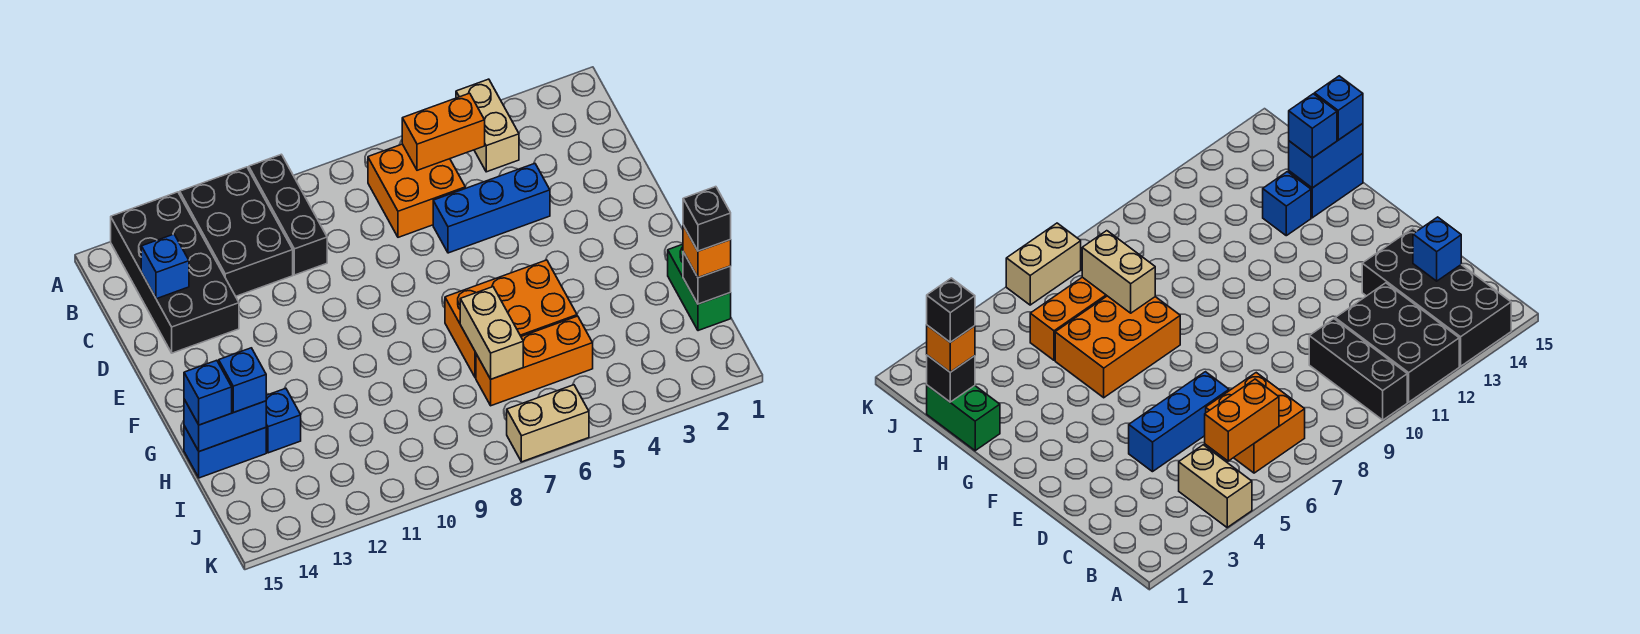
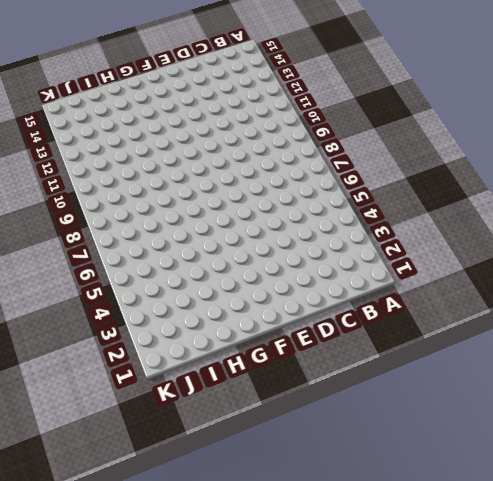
none -> tan 1x2 brick [456,79,519,172]
none -> black 1x3 brick [249,154,327,275]
none -> black 2x3 brick [180,167,293,296]

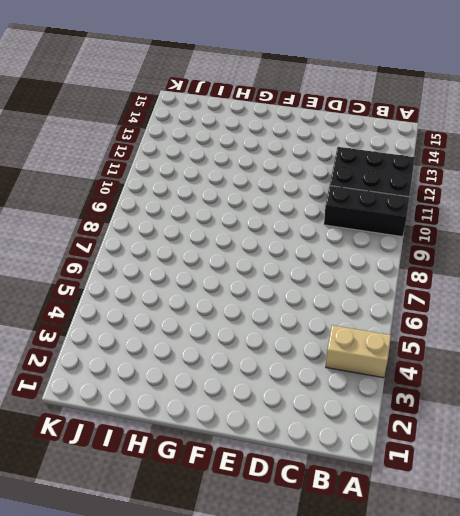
none -> black 2x4 brick [111,192,239,353]
none -> orange 2x2 brick [368,144,465,237]
none -> blue 1x3 brick [433,164,550,253]

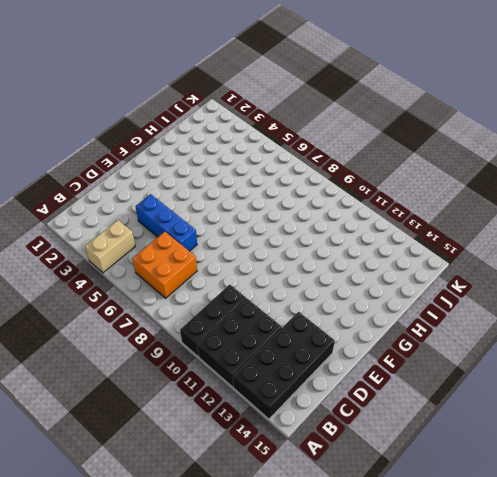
none -> orange 2x3 brick [445,260,577,378]
none -> green 1x2 brick [668,244,731,331]
none -> blue 1x1 brick [266,388,301,453]

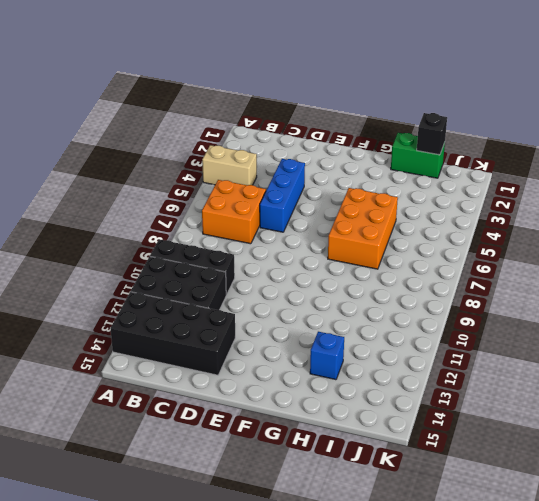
none -> blue 1x2 brick [184,426,266,478]
none -> orange 1x3 brick [476,316,593,406]
none -> tan 1x2 brick [507,385,589,462]

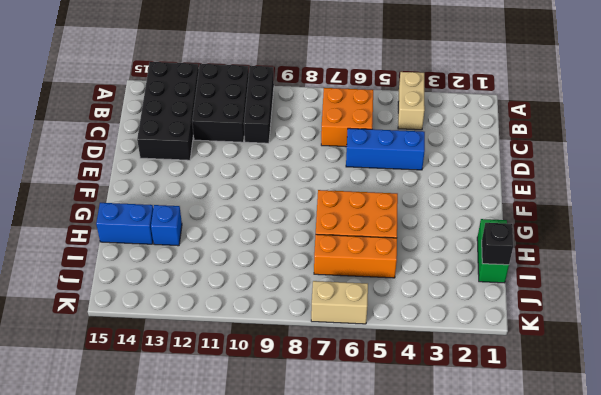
none -> orange 1x2 brick [402,93,485,170]
none -> blue 1x1 brick [141,234,189,299]
none -> tan 1x2 brick [460,287,523,379]

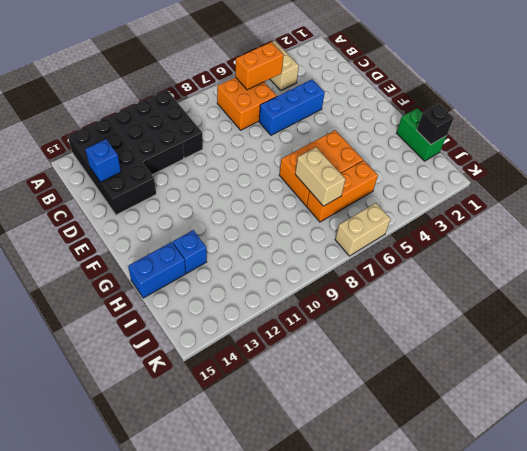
none -> blue 1x2 brick [184,399,266,452]
none -> blue 1x1 brick [219,348,266,413]
none -> blue 1x1 brick [184,360,232,425]

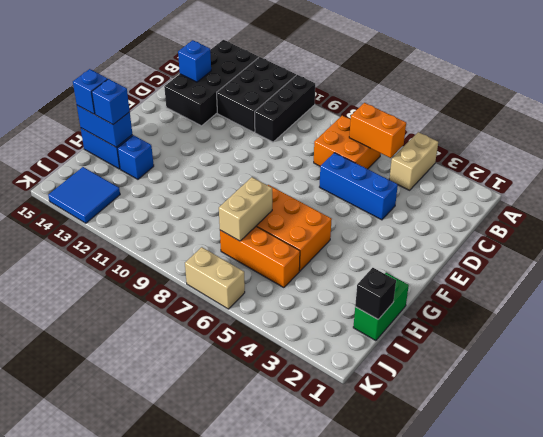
blue 2x2 tile [48,167,120,223] -> none
none -> orange 1x1 brick [683,225,731,278]
none -> black 1x1 brick [683,187,731,251]

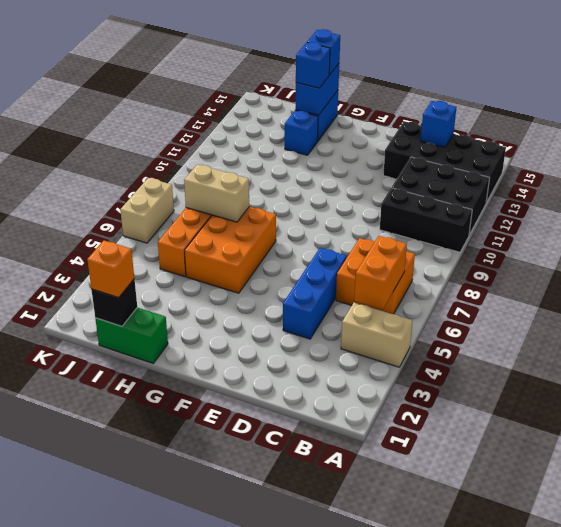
none -> black 1x1 brick [683,187,731,251]

